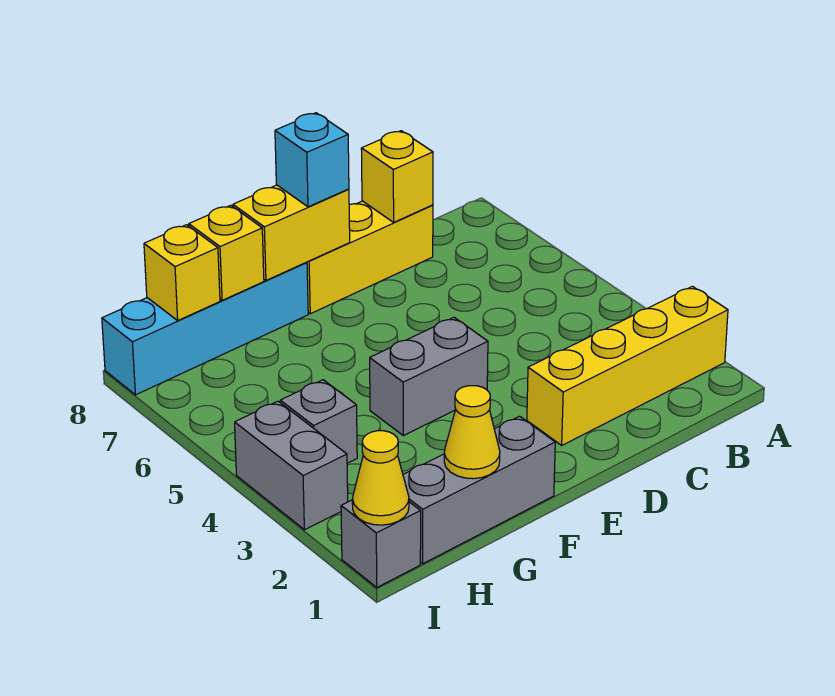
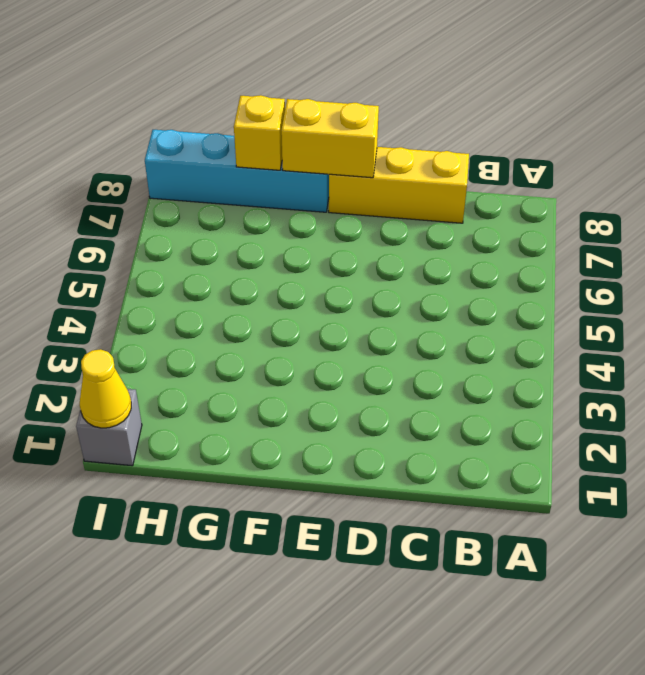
none -> yellow 1x4 brick [527,286,728,445]
none -> grey 1x2 brick [370,317,488,436]
none -> grey 1x3 brick [403,416,555,564]

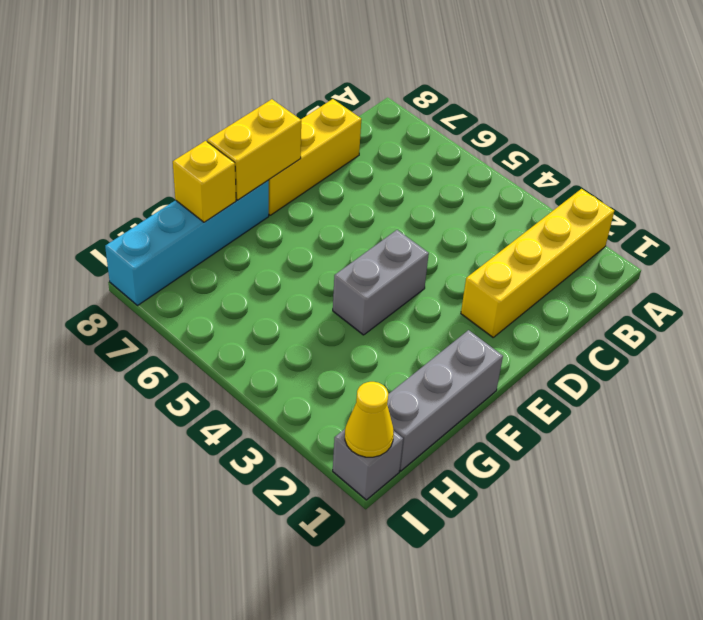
none -> grey 1x1 brick [280,380,357,463]
none -> grey 1x2 brick [235,401,348,530]
none -> yellow 1x1 brick [361,131,433,222]

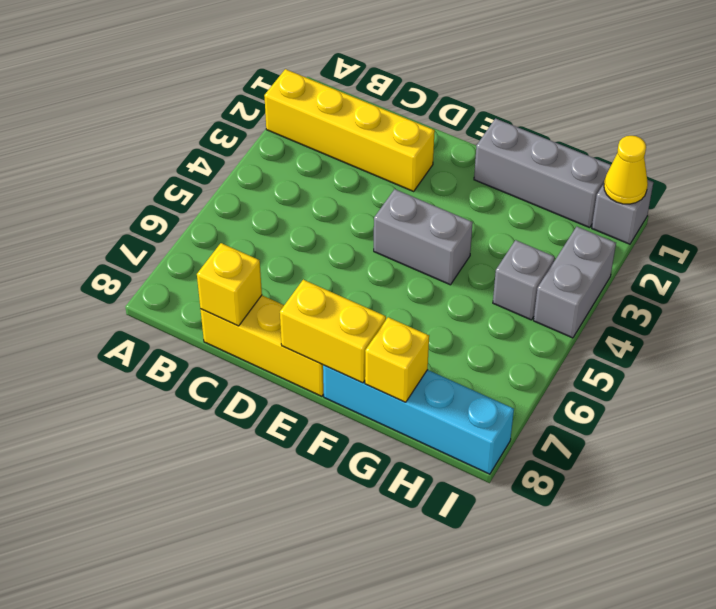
none -> yellow 1x1 cone [444,386,500,479]
none -> yellow 1x1 brick [144,225,220,320]
none -> cyan 1x1 brick [275,113,349,207]

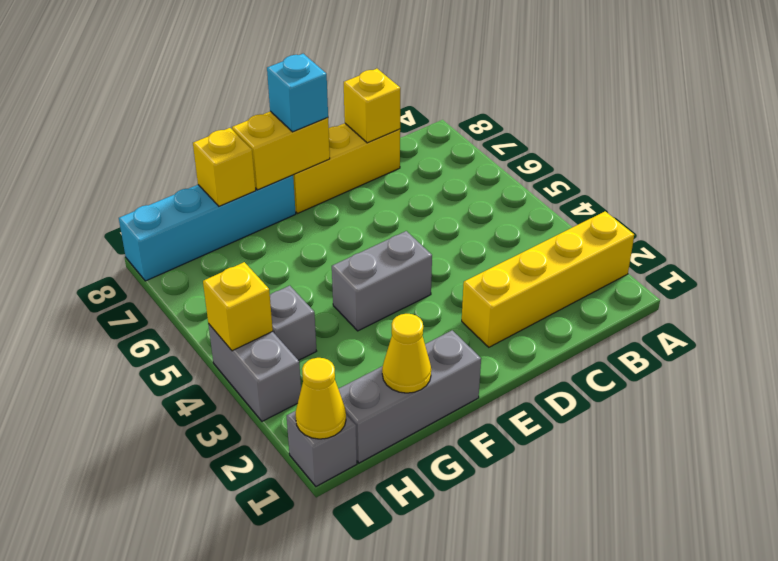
yellow 1x1 brick [203,262,273,351] -> yellow 1x1 brick moved to [144,225,220,320]

